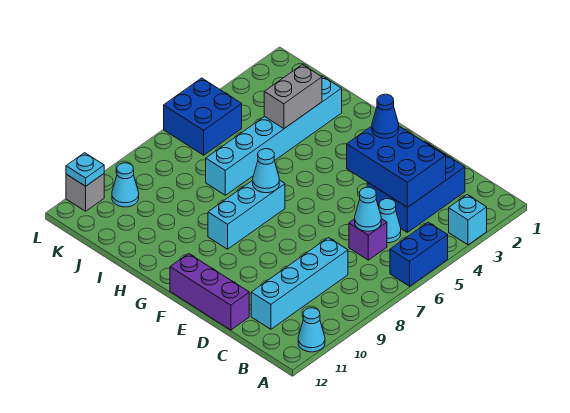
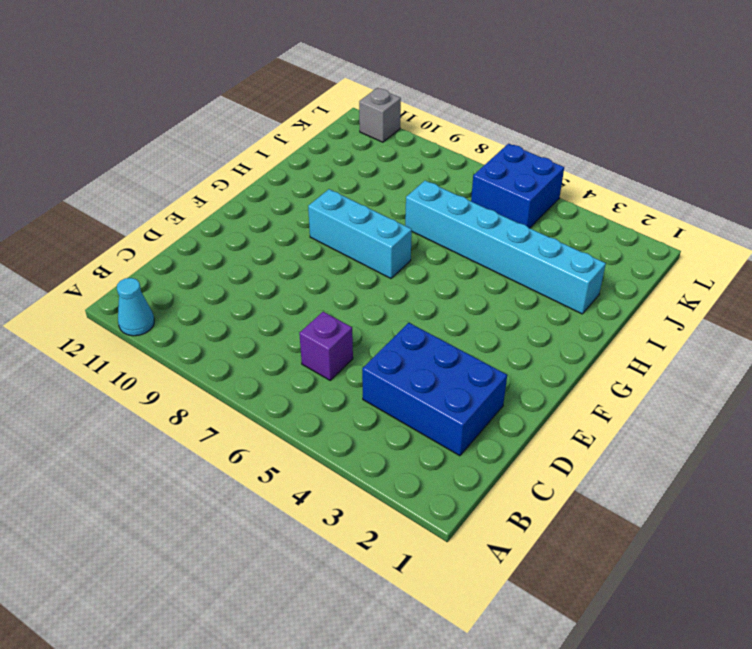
none -> cyan 1x1 brick [449,195,487,245]
none -> blue 1x2 brick [390,222,448,286]
none -> cyan 1x1 cone [379,199,401,243]

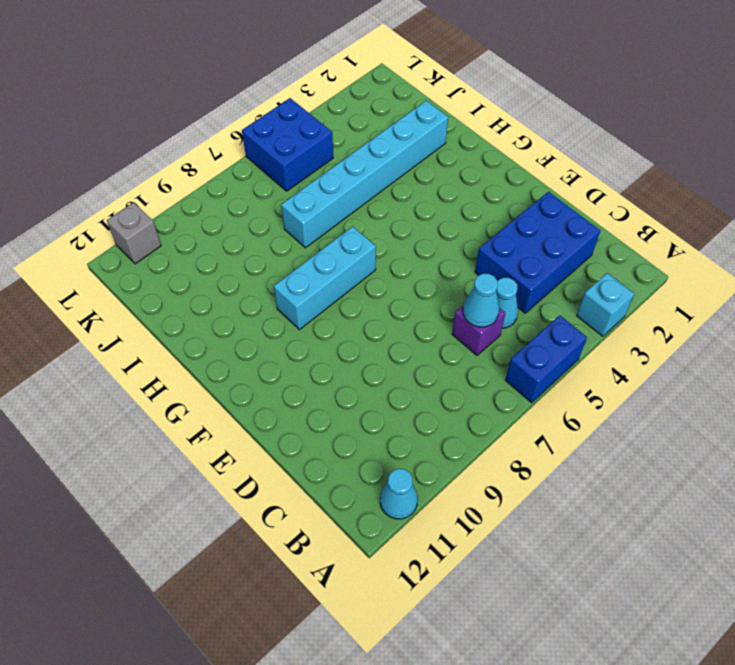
none -> cyan 1x4 brick [251,238,348,329]
none -> purple 1x3 brick [170,254,249,330]
none -> cyan 1x1 cone [112,163,139,207]

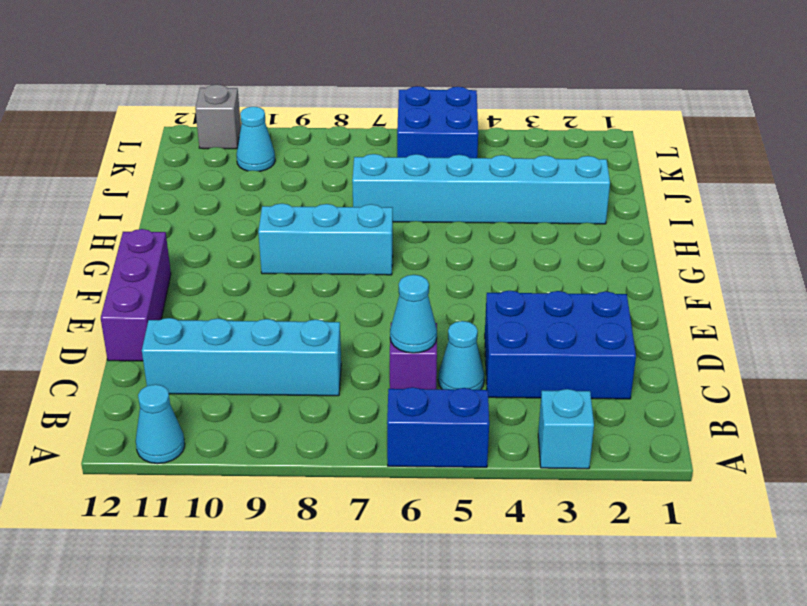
none -> blue 2x3 brick [347,126,446,207]
none -> cyan 1x1 cone [253,149,279,193]
none -> grey 1x2 brick [264,65,322,129]

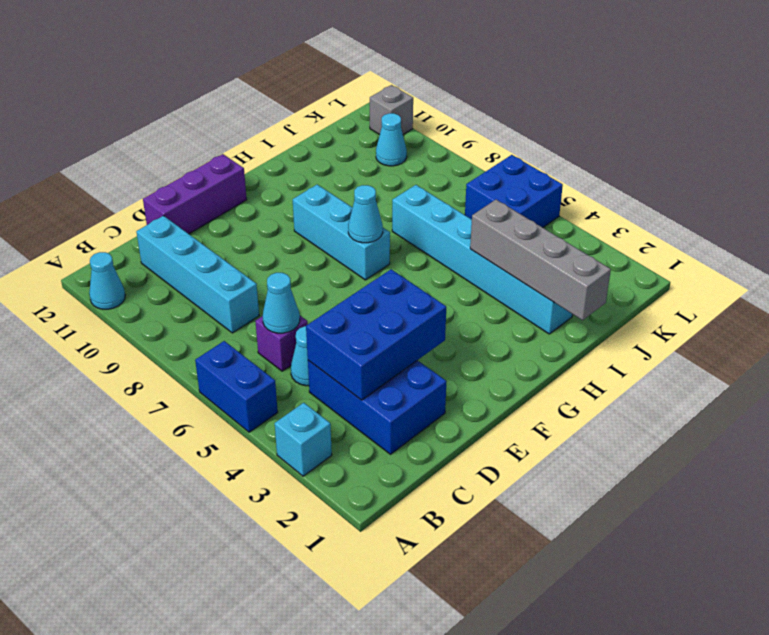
grey 1x4 brick [470,200,611,320] -> grey 1x2 brick [264,65,322,129]
none -> cyan 1x1 plate [66,153,104,186]
none -> blue 1x1 cone [372,94,399,138]

